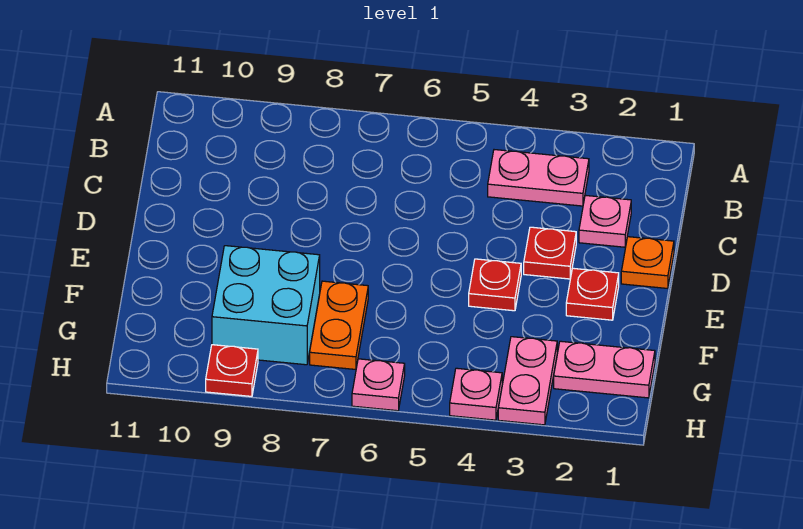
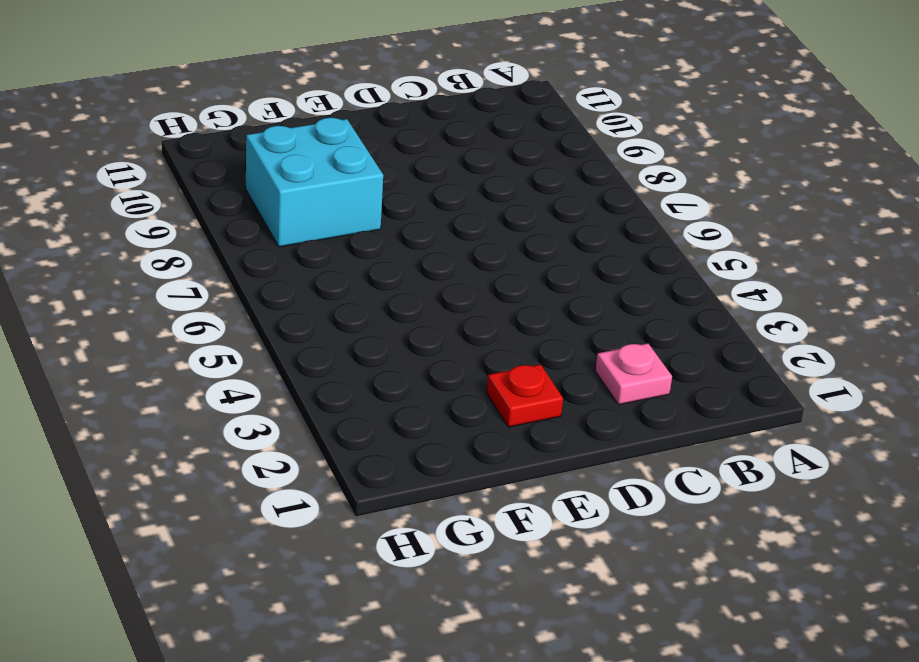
none -> pink 1x2 plate [488,150,589,206]
none -> orange 1x1 plate [621,237,674,288]
none -> red 1x1 plate [524,227,576,279]

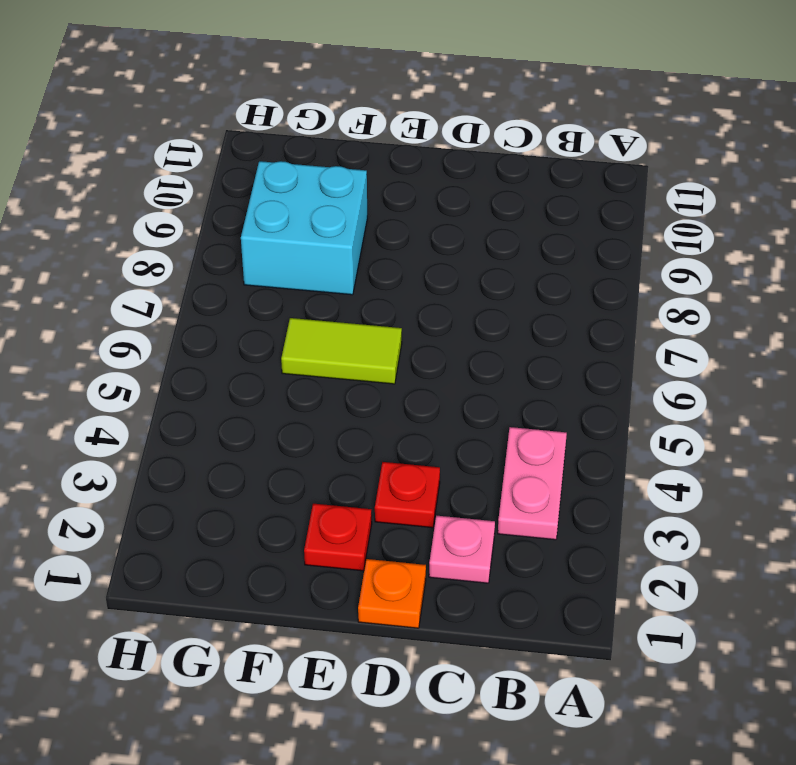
lime 1x2 tile [281,318,402,384] -> none
none -> red 1x1 plate [469,259,521,311]
none -> orange 1x2 plate [310,281,368,369]
none -> pink 1x2 plate [554,341,655,398]

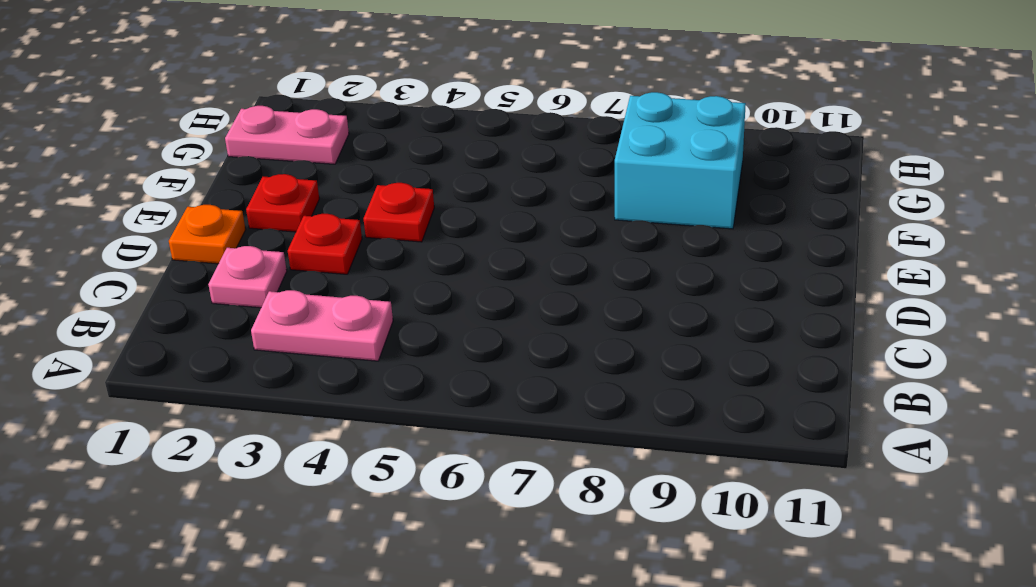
none -> orange 1x2 plate [310,281,368,369]
none -> pink 1x2 plate [498,337,557,425]
none -> pink 1x1 plate [450,368,502,420]

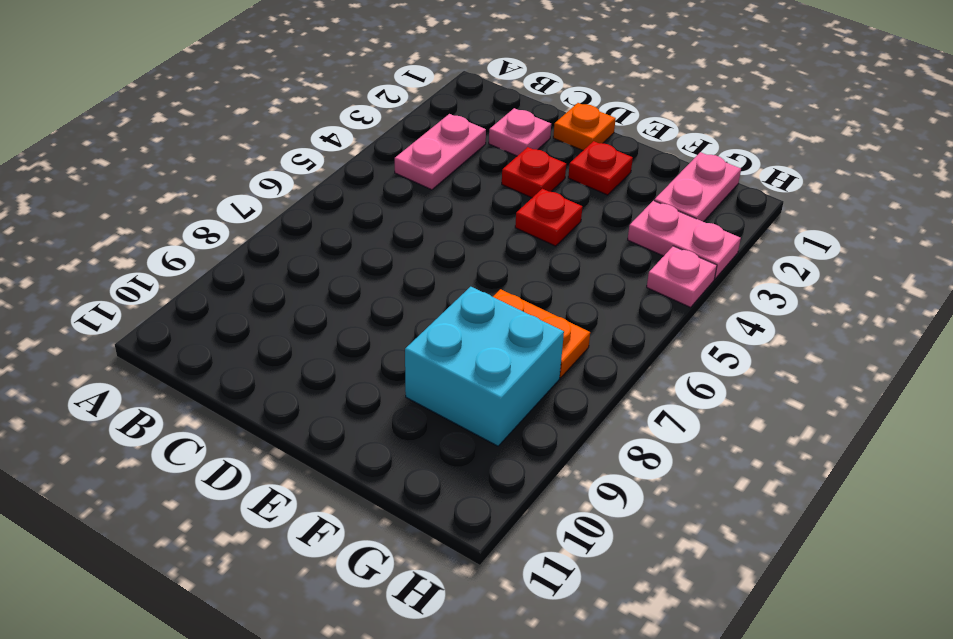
none -> pink 1x1 plate [352,359,405,411]
none -> red 1x1 plate [206,345,258,396]

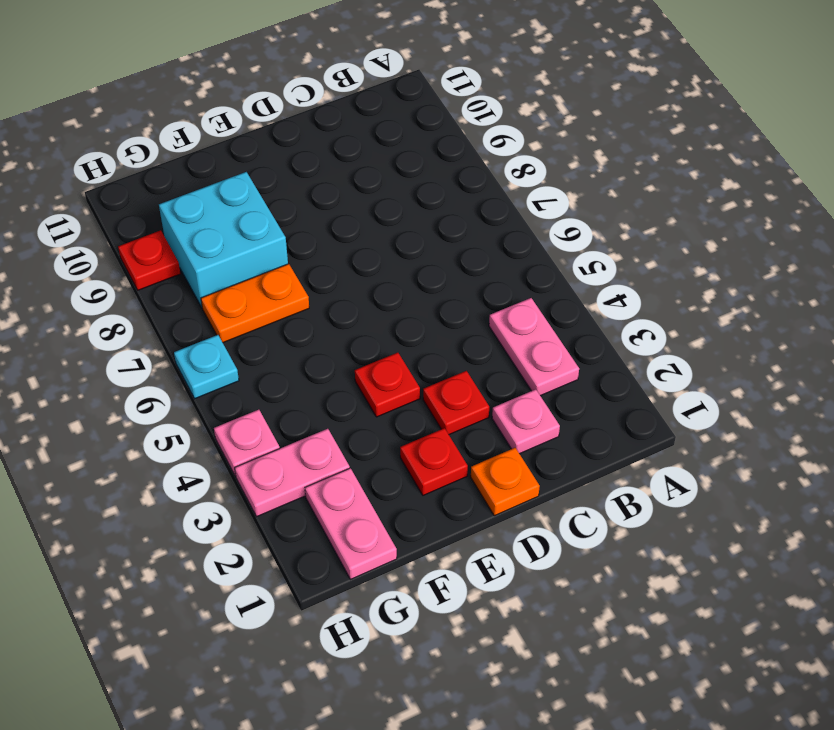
cyan 1x1 plate [174,335,239,399] -> pink 1x1 plate [352,359,405,411]

